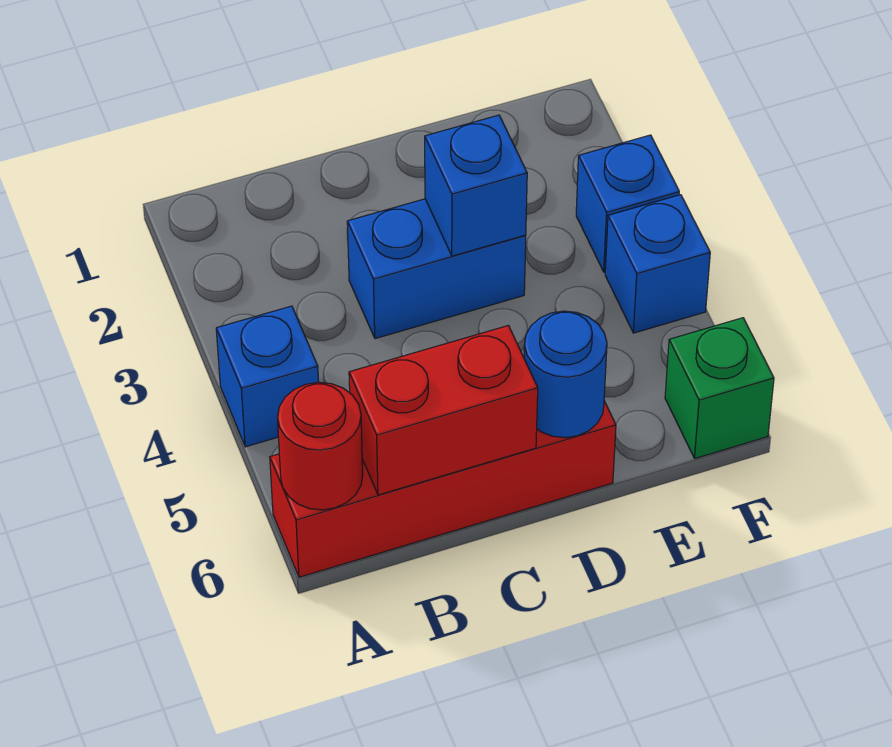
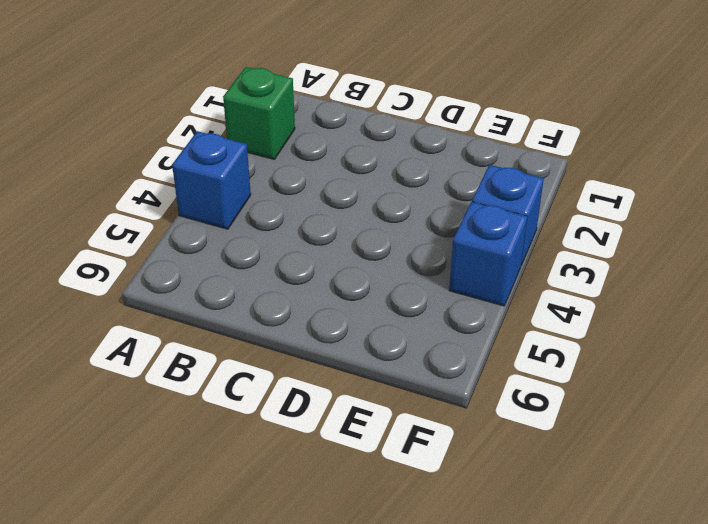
green 1x1 brick [223,67,295,160] -> green 1x1 brick moved to [665,318,774,458]
none -> red 1x4 brick [270,401,616,577]
none -> blue 1x2 brick [347,199,526,339]

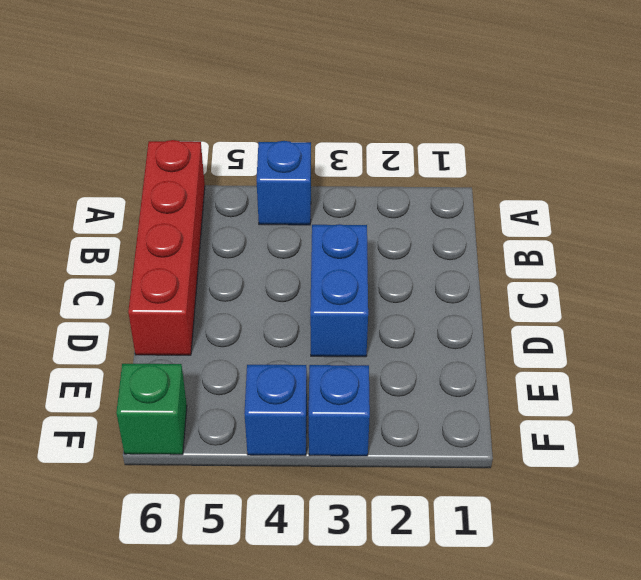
none -> red 1x1 round brick [277,382,363,510]
none -> red 1x2 brick [349,326,538,495]

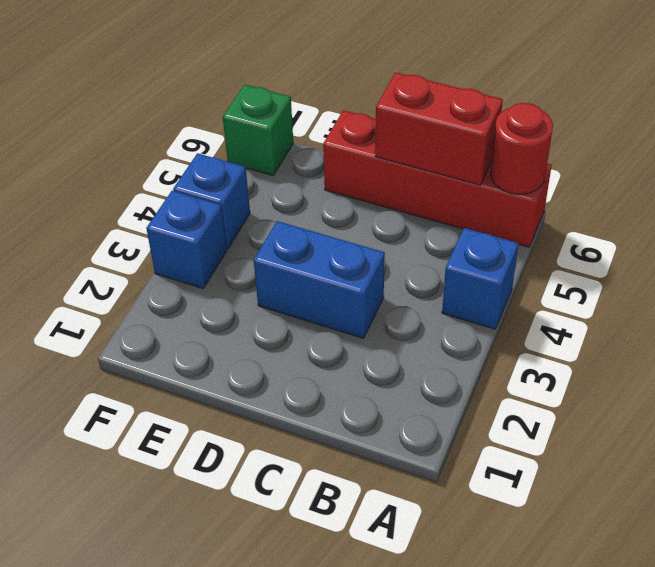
none -> blue 1x1 brick [425,115,527,256]
none -> blue 1x1 round brick [524,311,607,438]

